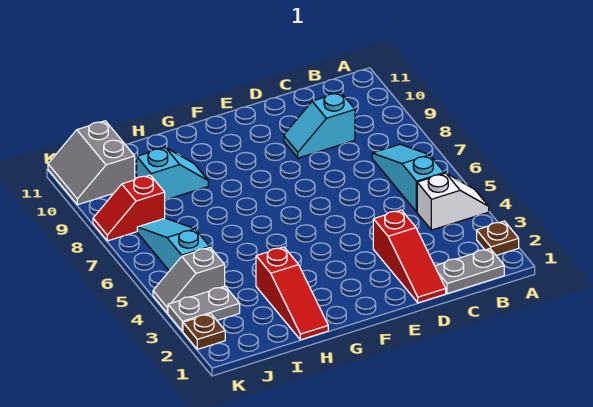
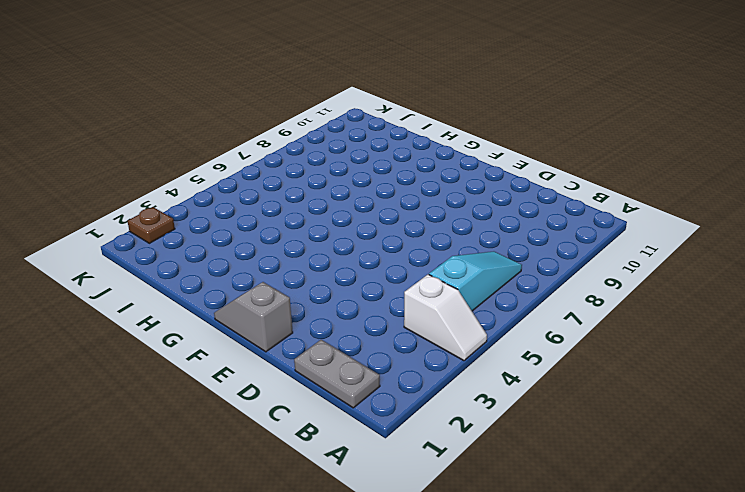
grey 1x2 slope [214,282,293,352] -> grey 1x2 slope moved to [153,248,225,313]
none -> brown 1x1 plate [477,221,519,255]
none -> cyan 1x2 slope [284,92,355,158]
none -> red 1x3 slope [373,210,446,303]

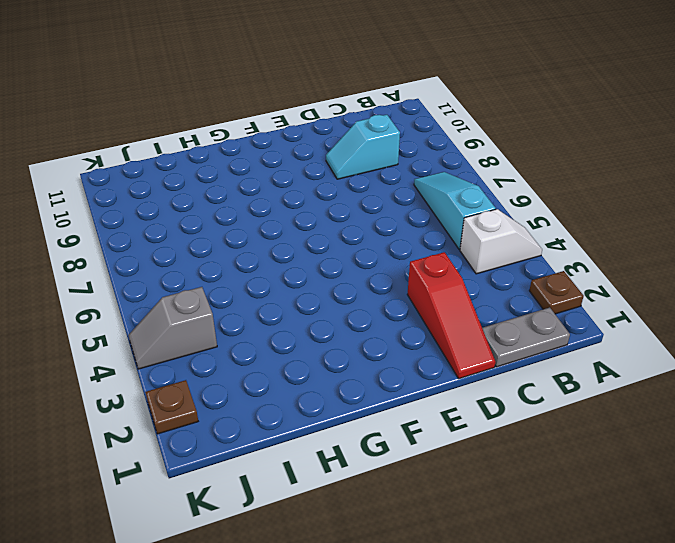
none -> red 1x3 slope [256,247,328,340]
none -> cyan 1x2 slope [137,147,208,200]
none -> grey 1x2 plate [168,286,240,331]

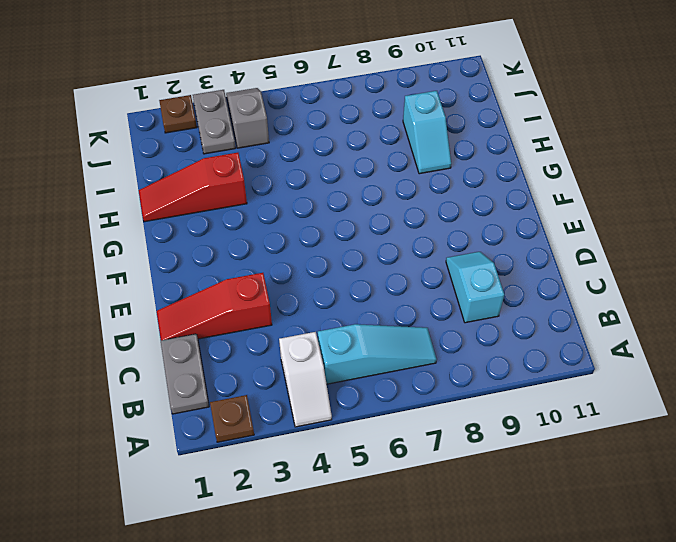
none -> cyan 1x3 slope [137,218,210,271]
none -> red 1x2 slope [93,175,165,241]
none -> grey 2x2 slope [48,121,135,205]

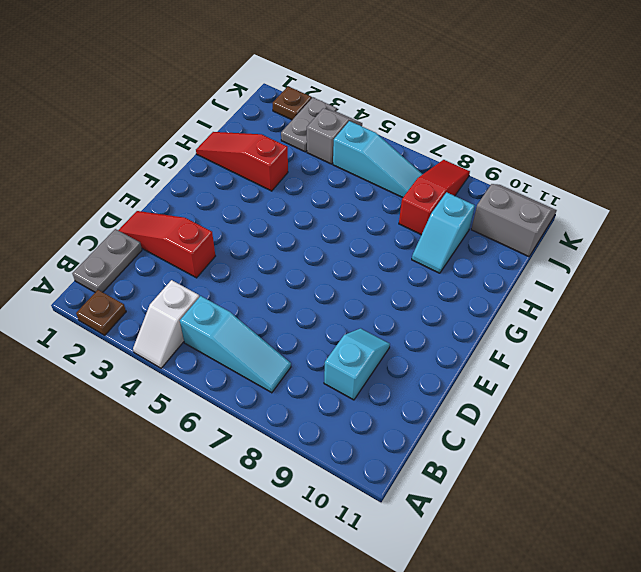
red 1x3 slope [399,160,470,235] -> red 1x2 slope [93,175,165,241]

